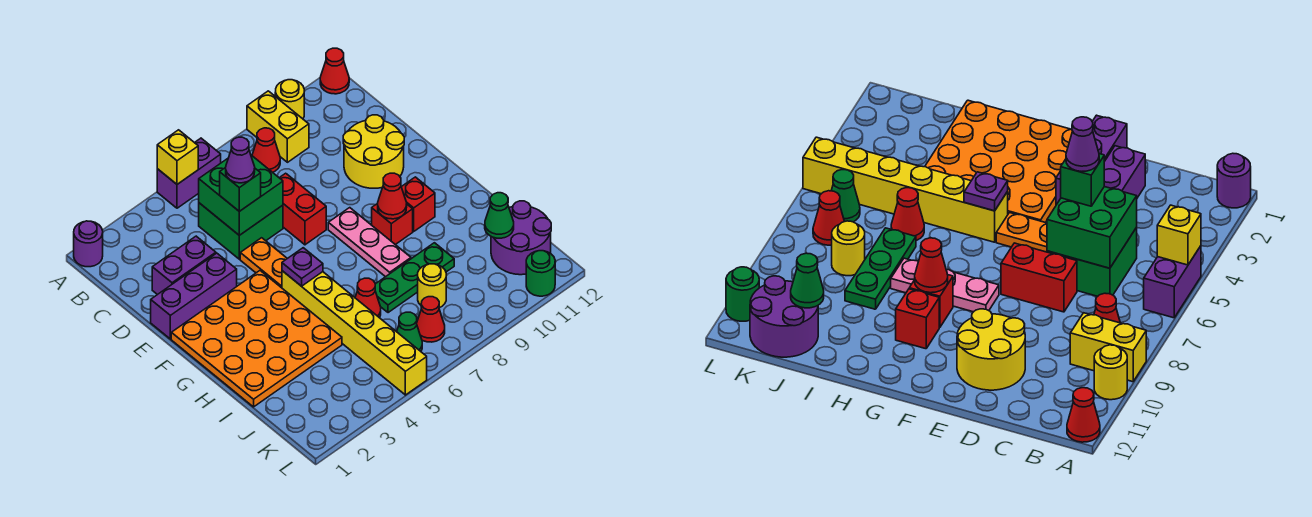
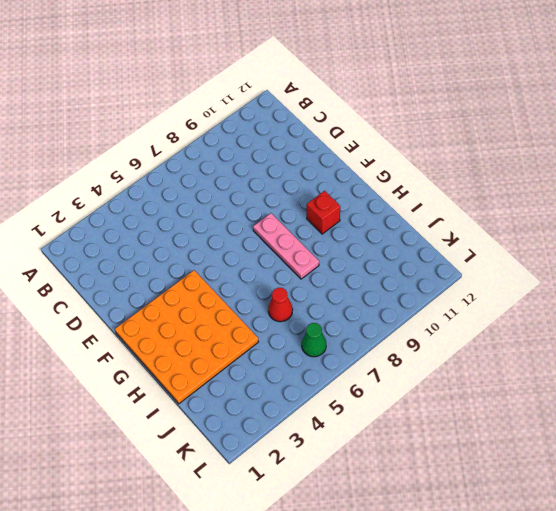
none -> purple 1x1 round brick [74,221,103,267]
none -> purple 1x2 brick [157,138,221,208]
none -> yellow 1x2 brick [247,91,309,162]
none -> yellow 1x1 round brick [275,80,304,119]

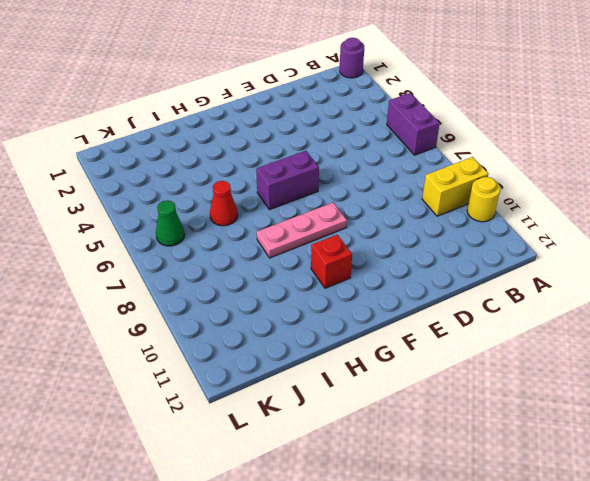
purple 1x2 brick [256,151,319,210] -> purple 1x2 brick turned to [152,236,216,295]
none -> red 1x1 cone [320,48,349,94]
none -> red 1x1 cone [252,128,280,172]
none -> green 2x2 brick [199,203,283,259]
none -> red 1x2 brick [280,173,326,245]

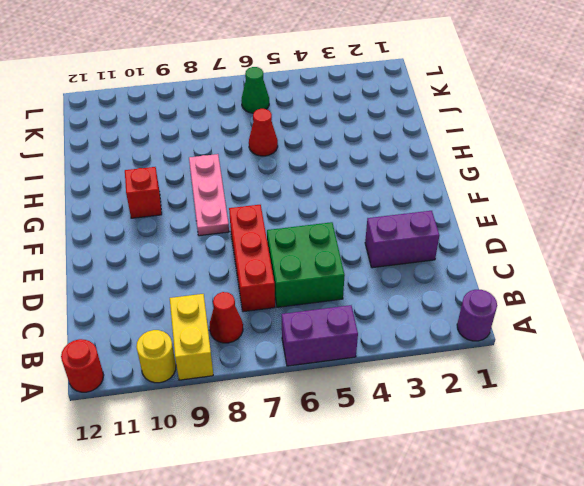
red 1x1 round brick [61,339,104,392] -> red 1x1 cone [320,48,349,94]
red 1x3 brick [229,205,275,312] -> red 1x2 brick [280,173,326,245]
none -> yellow 2x2 round brick [343,115,404,188]
none -> purple 1x3 brick [151,253,237,339]
none -> orange 1x2 plate [240,238,287,288]
none -> orange 4x4 plate [171,271,342,407]

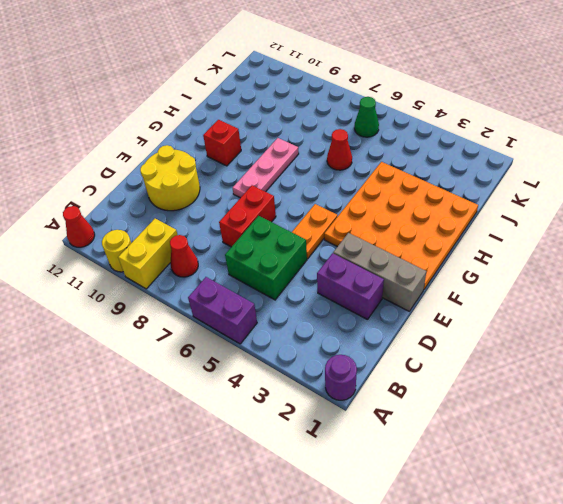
grey 1x3 brick [333,233,426,311] -> purple 1x3 brick [151,253,237,339]
none -> yellow 1x6 brick [282,271,427,395]
none -> red 1x1 brick [372,203,413,245]
none -> green 1x3 plate [375,243,454,313]
none -> yellow 1x1 round brick [418,264,446,308]

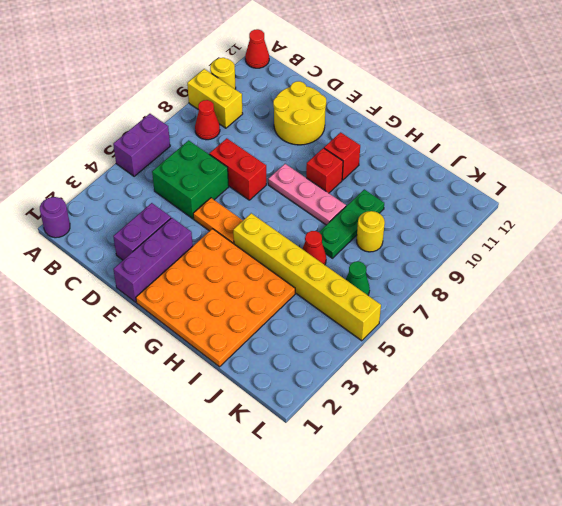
none -> purple 2x2 round brick [491,201,551,275]
none -> red 1x1 cone [417,297,445,342]
none -> green 1x1 round brick [526,251,555,296]
none -> yellow 1x1 brick [157,130,198,184]

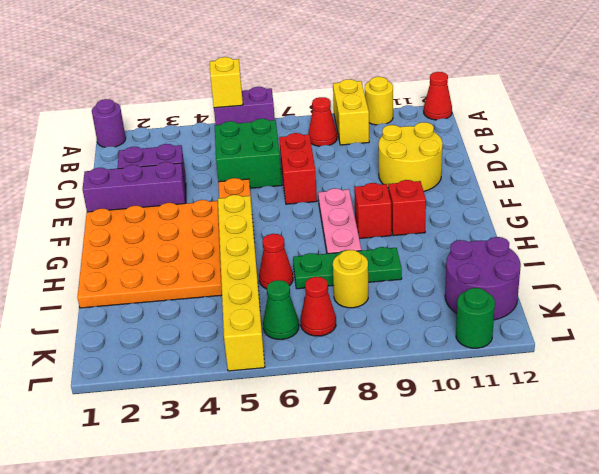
none -> green 2x2 brick [199,155,283,235]
none -> purple 1x1 plate [282,248,323,286]
none -> red 1x1 cone [378,173,407,219]
none -> green 1x1 cone [485,193,514,238]

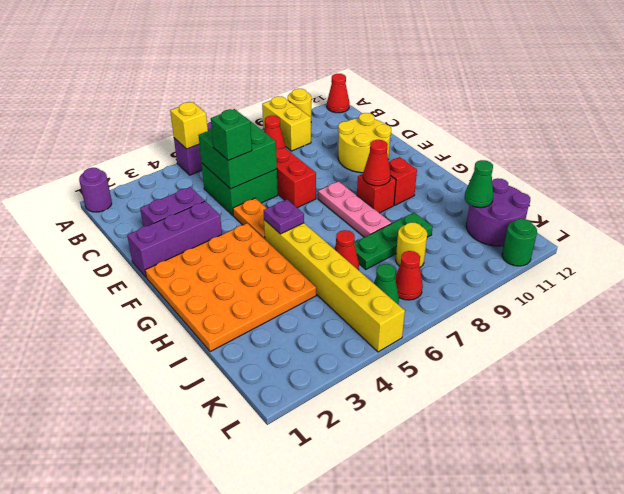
none -> purple 1x1 cone [226,137,255,183]

